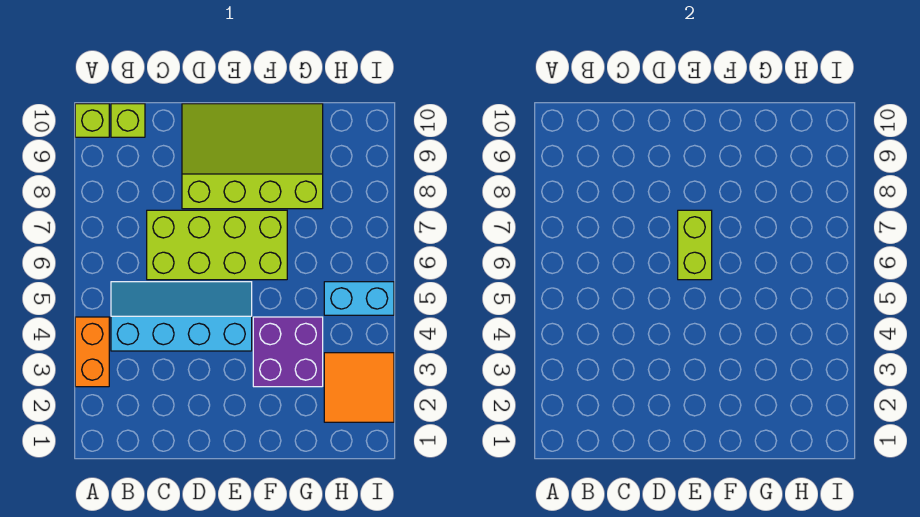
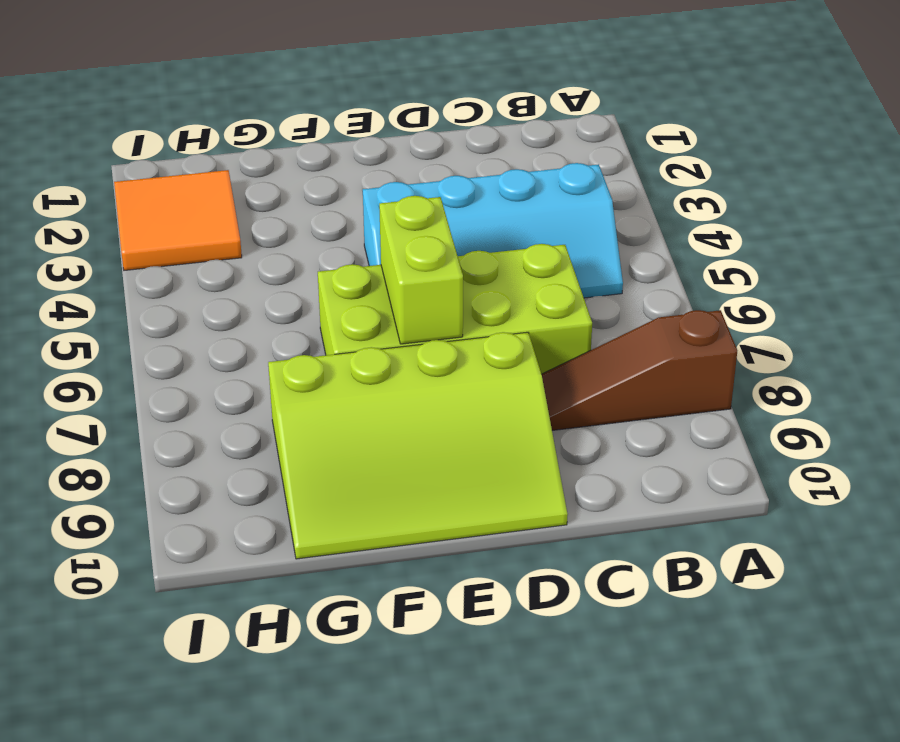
brown 1x3 slope [542,310,737,430] -> none
none -> orange 1x2 brick [75,317,109,387]
none -> lime 1x1 brick [75,104,109,137]

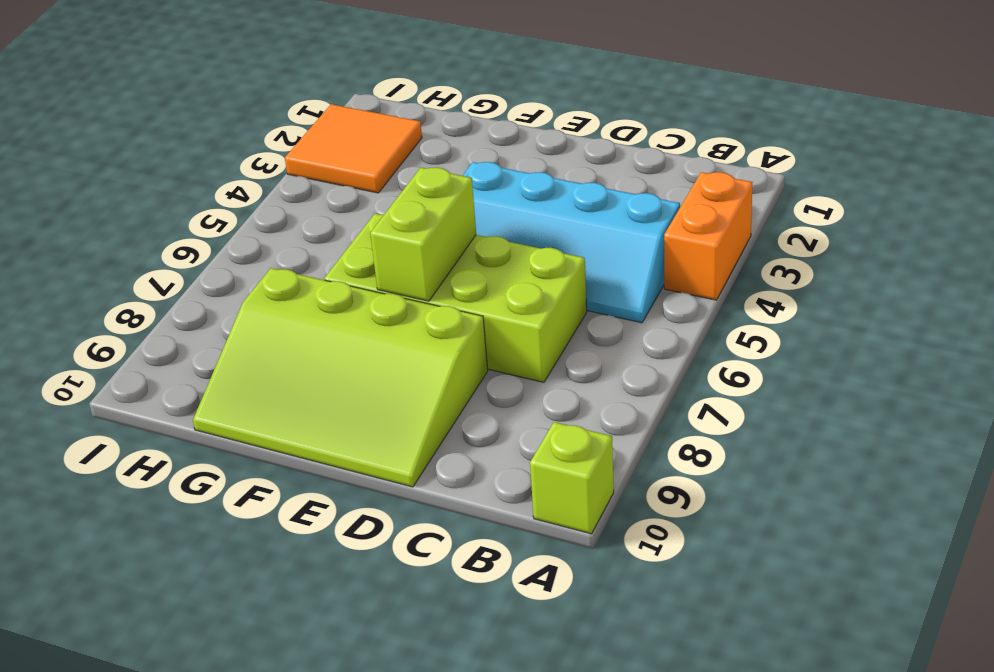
none -> lime 1x1 brick [111,104,145,137]
none -> purple 2x2 brick [253,317,323,387]

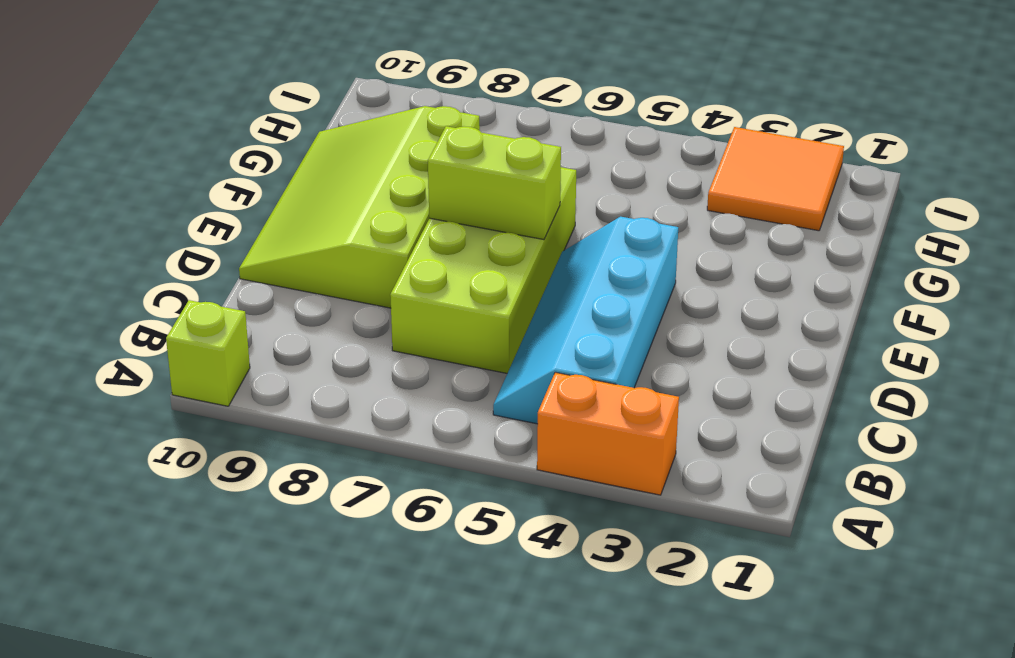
none -> lime 1x1 brick [111,104,145,137]
none -> purple 2x2 brick [253,317,323,387]

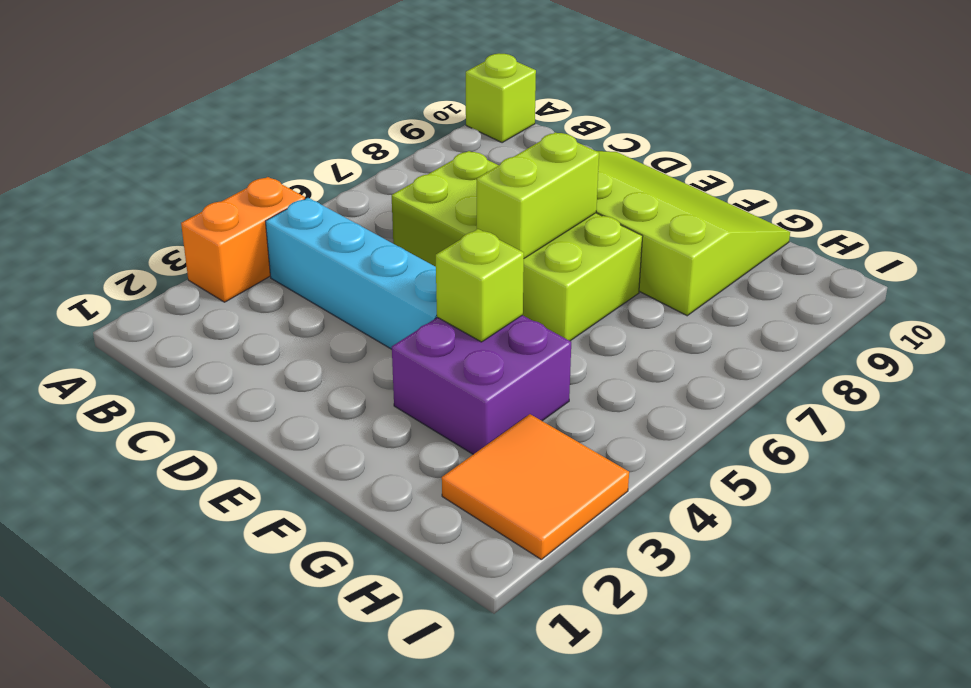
lime 1x1 brick [436,229,524,342] -> lime 1x1 brick moved to [111,104,145,137]
none -> cyan 1x2 brick [324,282,394,315]

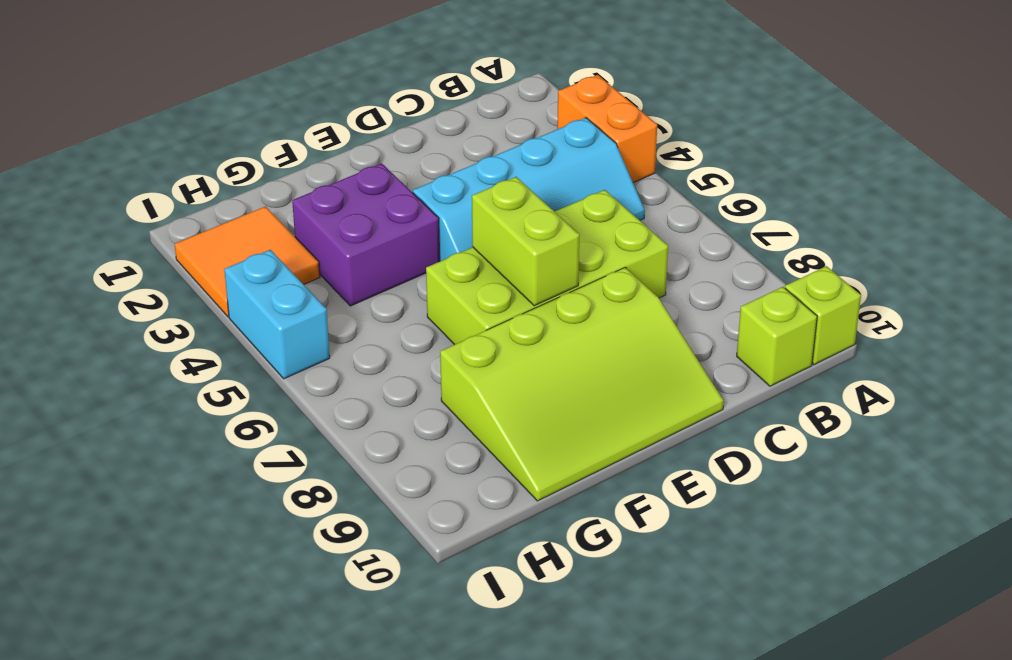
cyan 1x2 brick [224,250,330,379] -> cyan 1x2 brick turned to [324,282,394,315]

